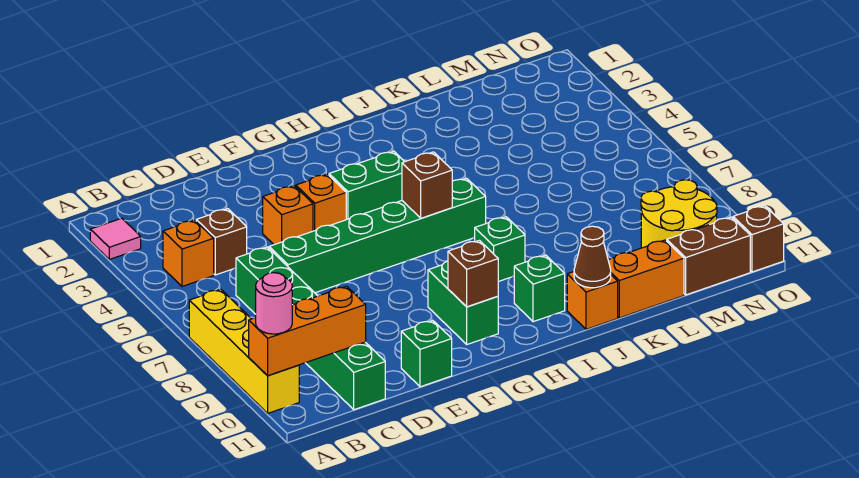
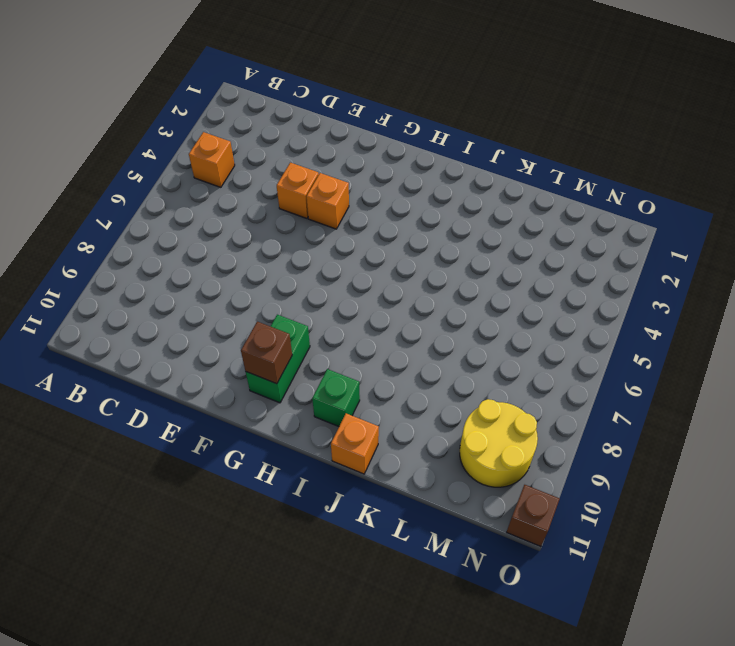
none -> pink 1x1 tile [90,218,141,259]
none -> yellow 1x4 brick [189,289,299,413]
none -> brown 1x1 brick [196,209,247,275]

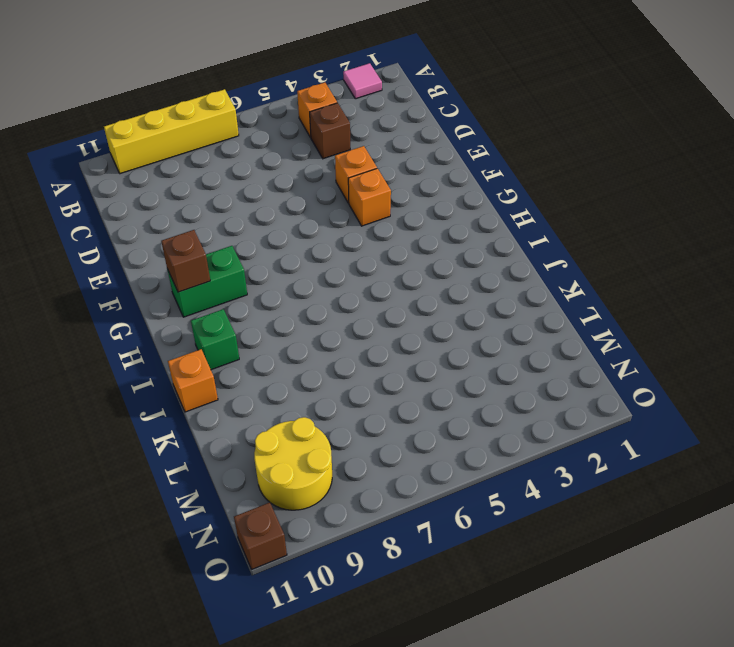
none -> green 1x6 brick [236,247,385,410]
none -> green 1x6 brick [269,178,486,293]
none -> green 1x1 brick [401,320,452,387]

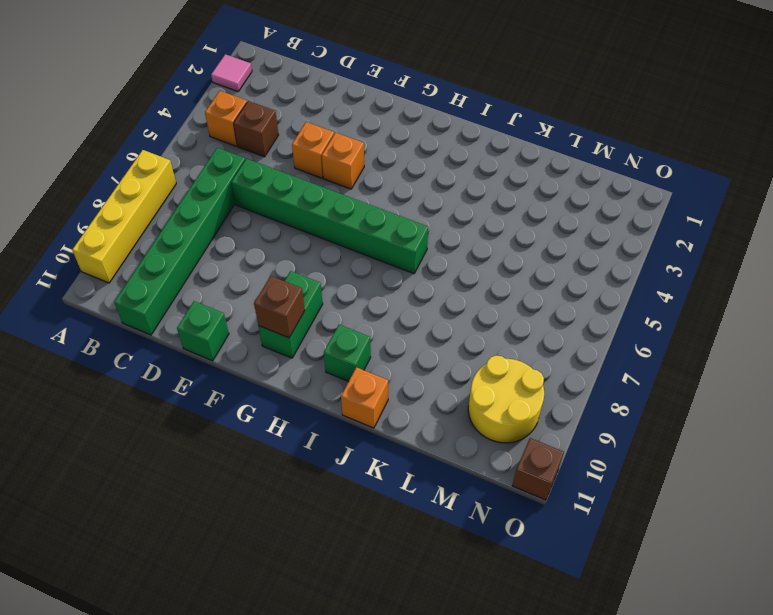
none -> green 1x2 brick [329,151,405,220]
none -> green 1x1 brick [475,217,525,282]
none -> orange 1x2 brick [608,240,684,318]

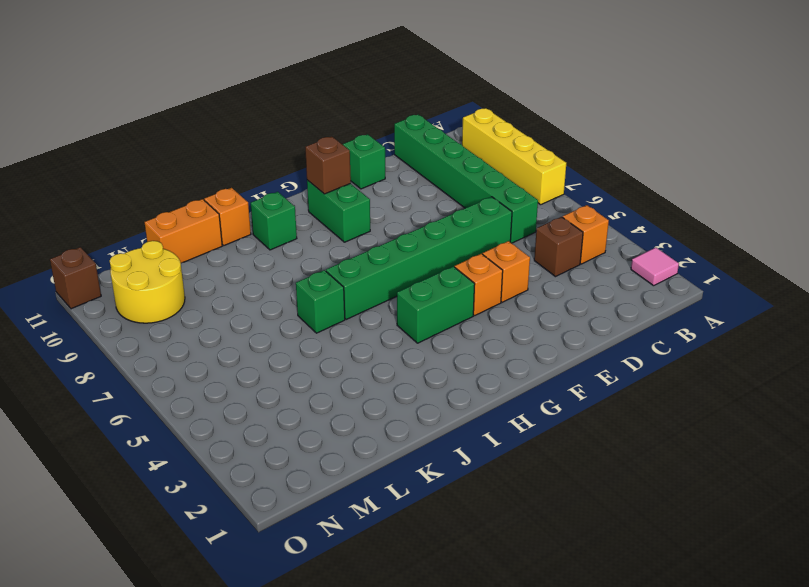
green 1x1 brick [296,270,345,333] -> green 1x1 brick moved to [475,217,525,282]
none -> brown 1x2 brick [667,217,750,295]
none -> orange 1x3 brick [249,286,366,376]
none -> brown 1x1 brick [402,152,452,218]

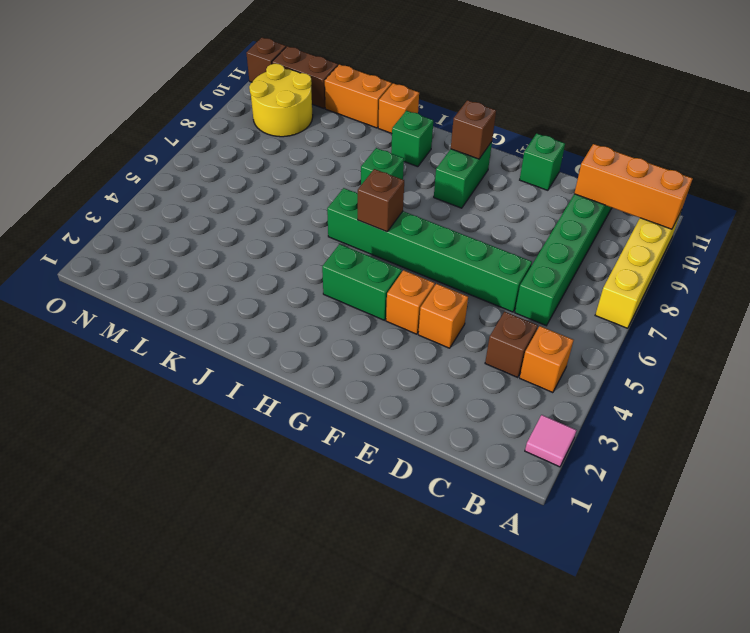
none -> brown 1x1 cone [574,226,611,288]
none -> pink 1x1 round brick [256,273,292,334]

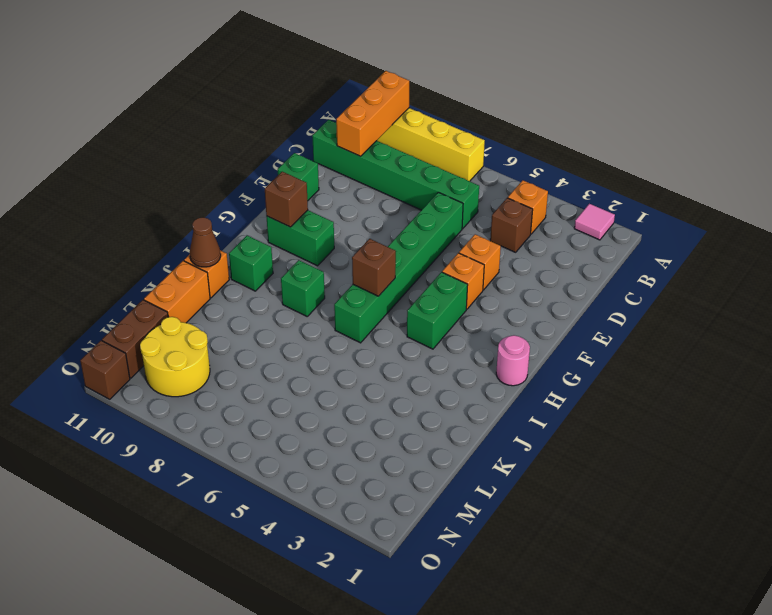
pink 1x1 round brick [496,335,530,386] -> pink 1x1 round brick moved to [256,273,292,334]

